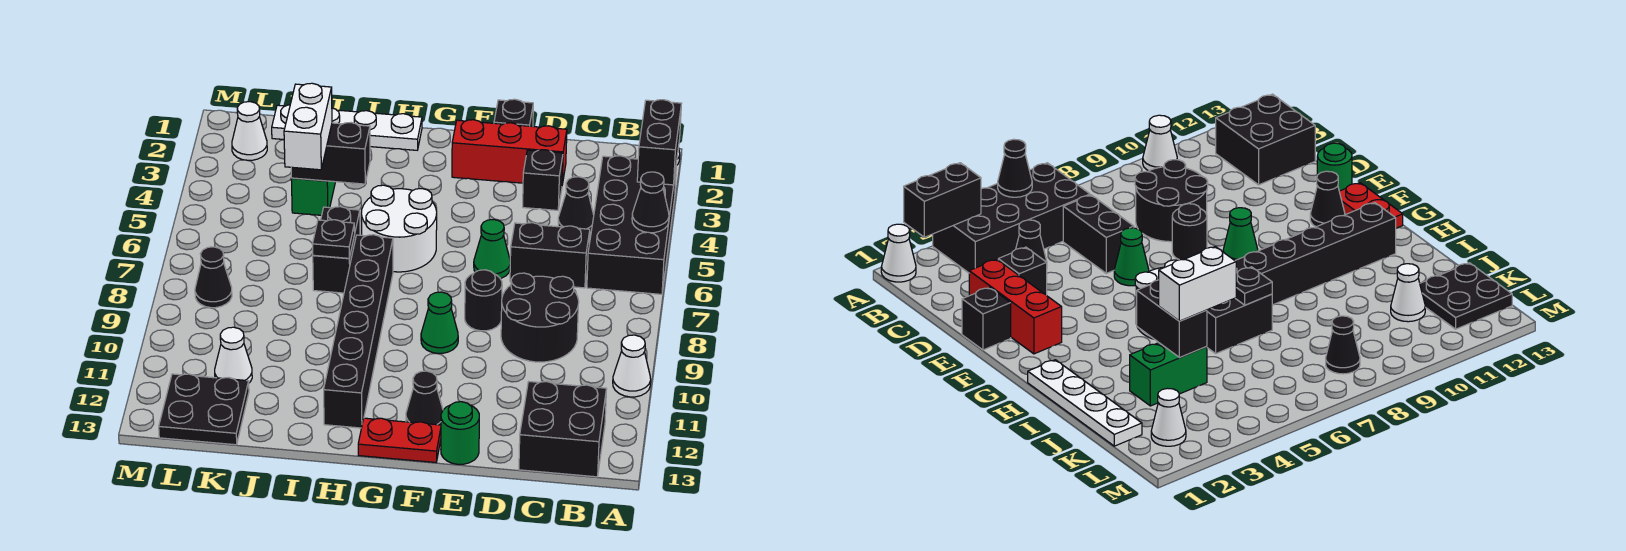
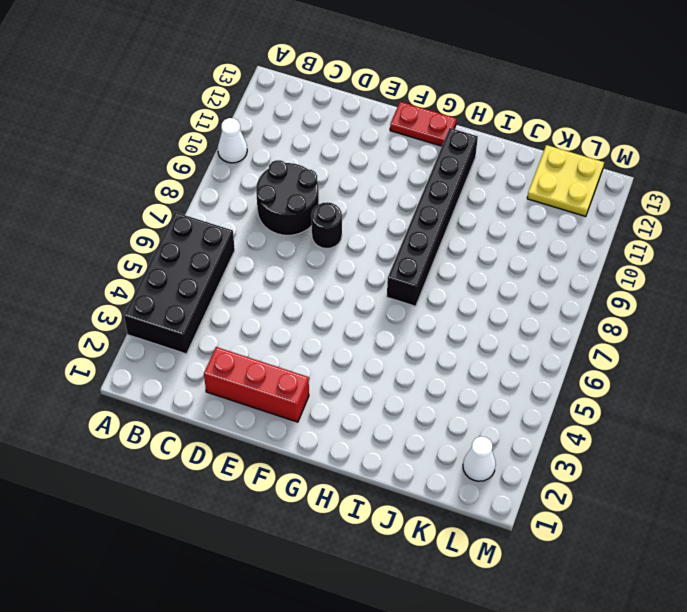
yellow 2x2 plate [527,145,604,217] -> black 2x2 plate [159,374,249,445]
none -> white 1x1 cone [881,224,916,282]
none -> black 2x2 brick [519,382,606,477]
none -> black 1x1 cone [558,177,594,232]
none -> black 1x2 brick [510,223,590,288]

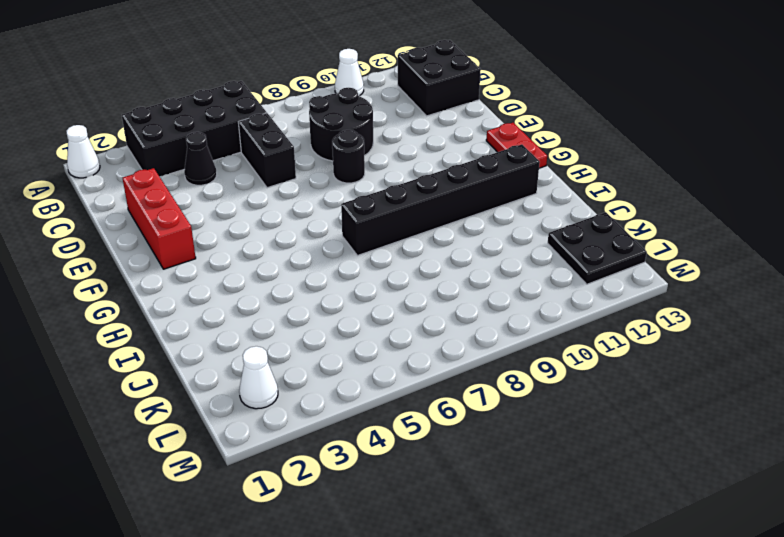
none -> black 1x1 brick [523,150,563,210]
none -> black 1x1 brick [494,99,533,127]
none -> green 1x1 cone [474,220,510,279]
none -> green 1x1 round brick [441,402,479,464]

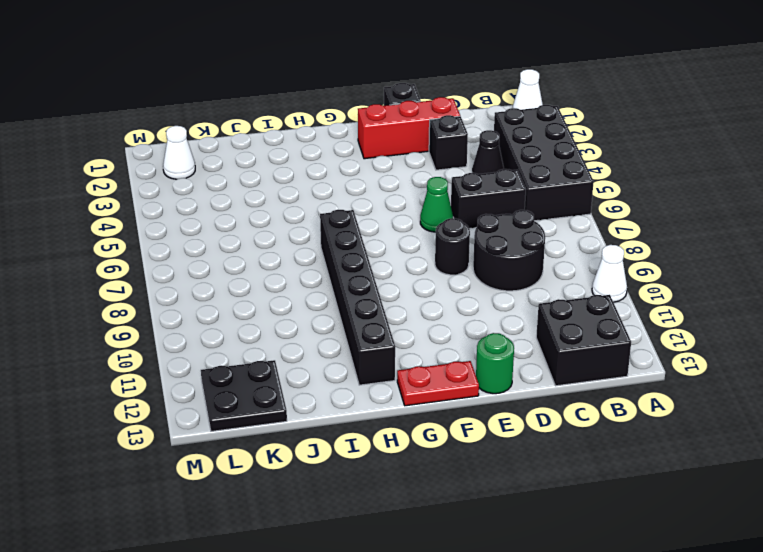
none -> green 1x1 cone [421,292,458,353]
none -> black 1x1 cone [406,371,443,425]
none -> white 2x2 round brick [361,185,437,272]
none -> white 1x4 plate [272,105,422,150]

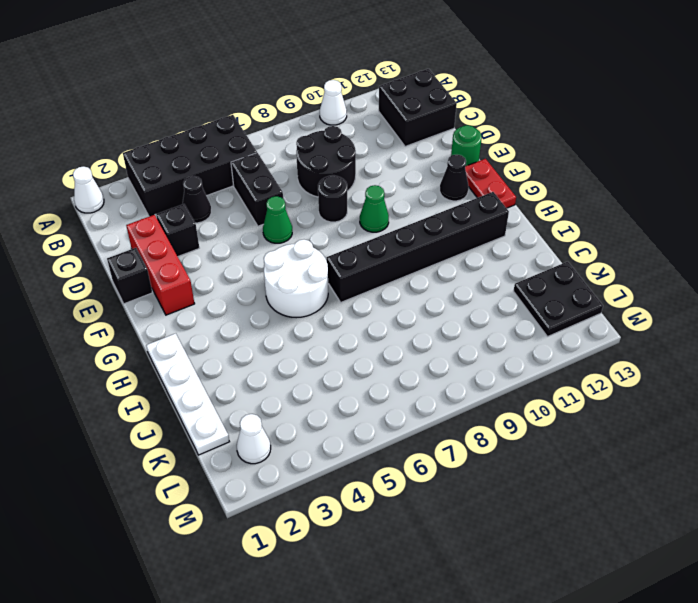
none -> black 1x2 brick [313,207,360,293]
none -> green 1x2 brick [291,178,335,215]
none -> white 1x1 cone [215,327,252,383]
none -> black 1x1 cone [195,247,232,308]

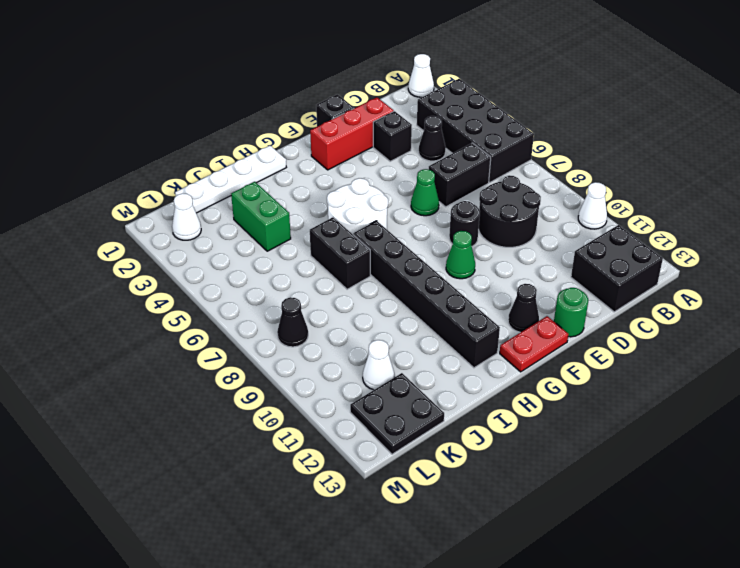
none -> black 1x2 brick [637,100,682,185]
none -> black 1x1 cone [632,172,669,233]
none -> black 1x2 brick [291,123,370,184]
none -> black 1x1 plate [312,220,355,258]

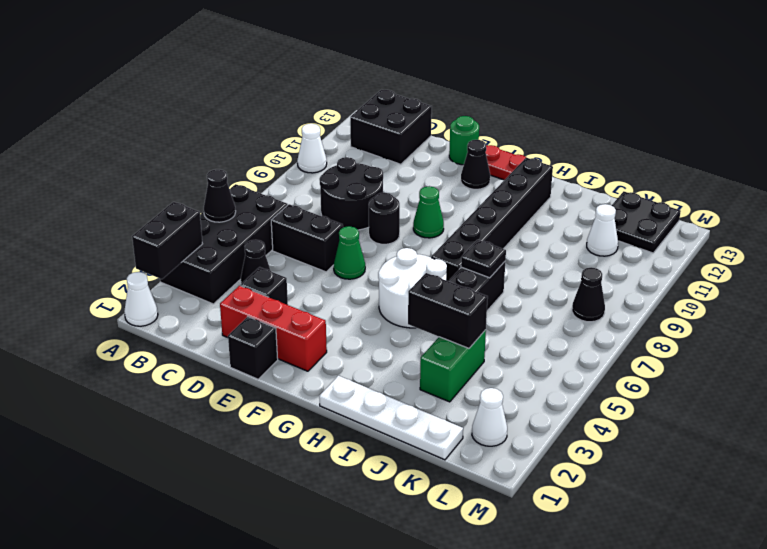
none -> white 1x2 brick [284,83,332,170]

